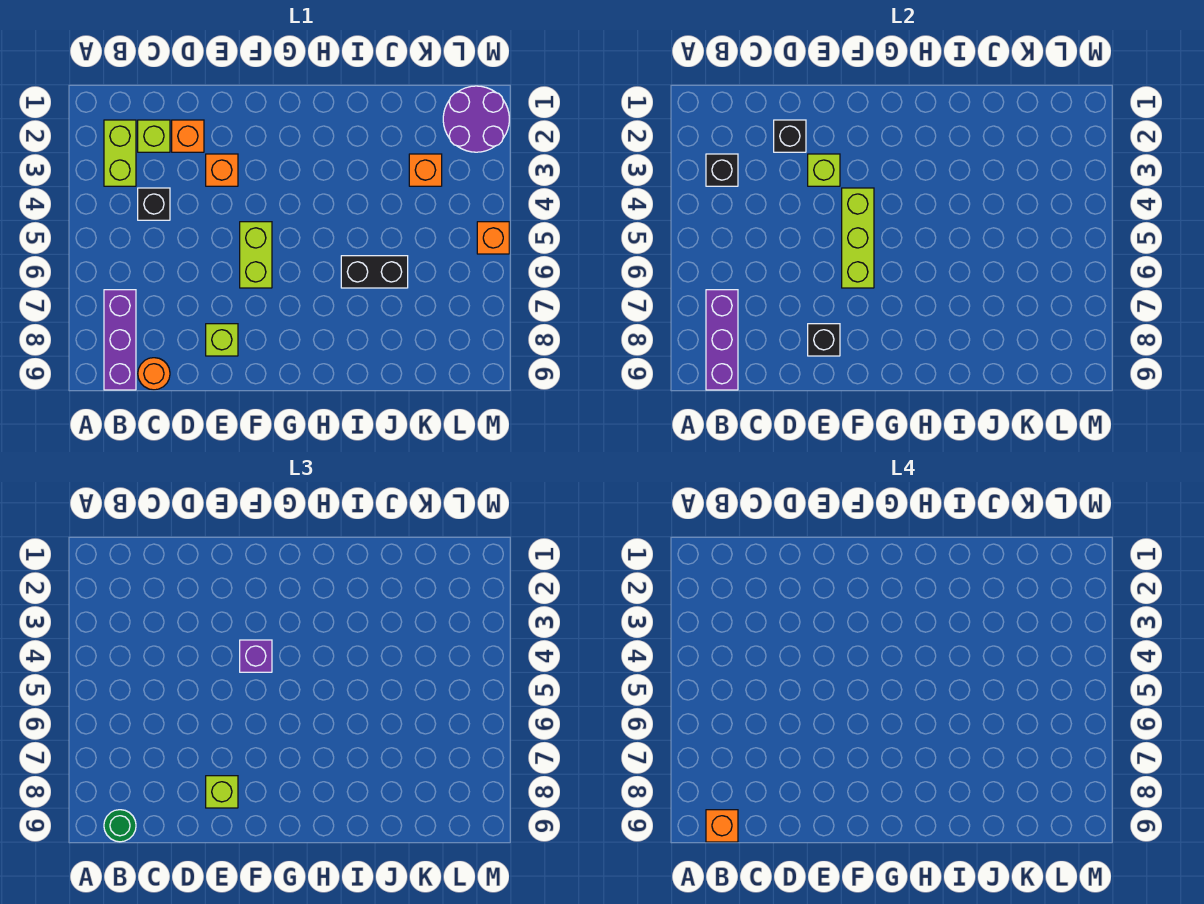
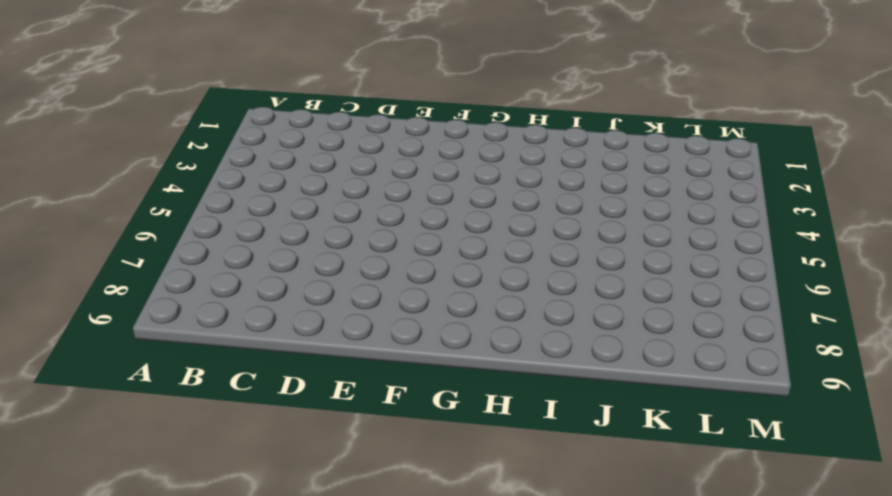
none -> lime 1x2 brick [104,120,136,186]
none -> purple 1x3 brick [104,290,136,390]
none -> lime 1x1 brick [138,120,170,152]

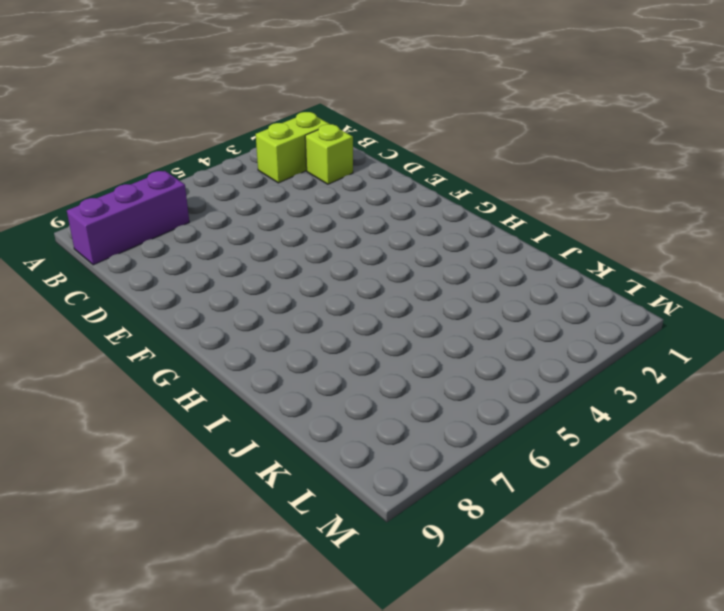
none -> black 1x1 brick [138,188,170,220]
none -> orange 1x1 round brick [138,358,170,390]
none -> orange 1x1 brick [172,120,204,152]

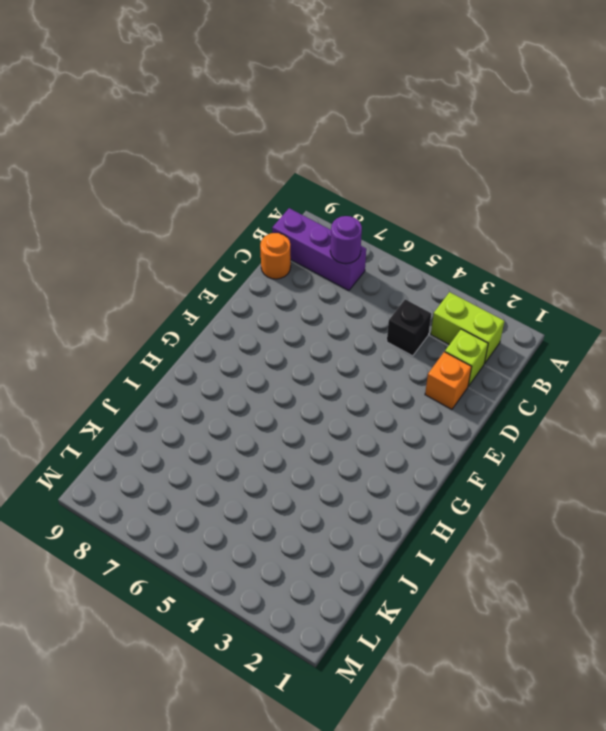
purple 1x1 round brick [330,216,362,264] -> purple 1x3 brick [706,290,738,390]
none -> orange 1x1 brick [206,154,238,186]
none -> lime 1x1 brick [206,324,238,356]
none -> lime 1x2 brick [240,222,272,288]

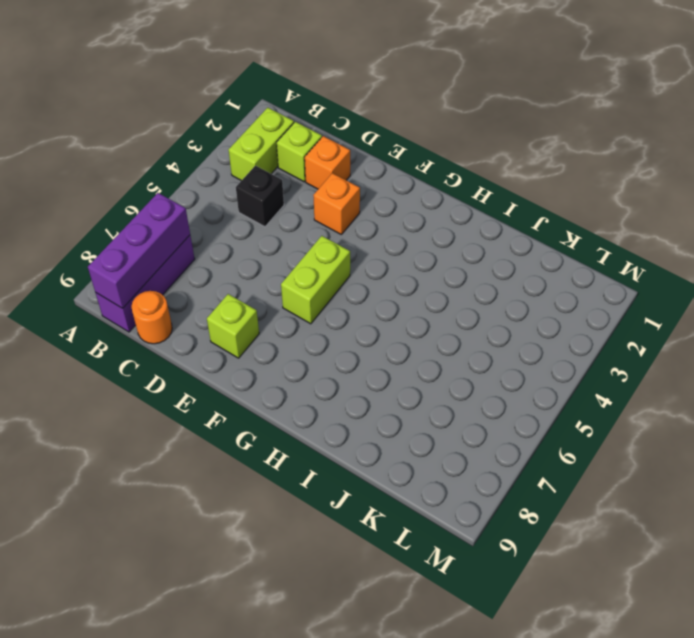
none -> black 1x2 brick [341,256,408,288]
none -> orange 1x1 brick [409,154,442,186]
none -> purple 2x2 round brick [443,86,509,152]

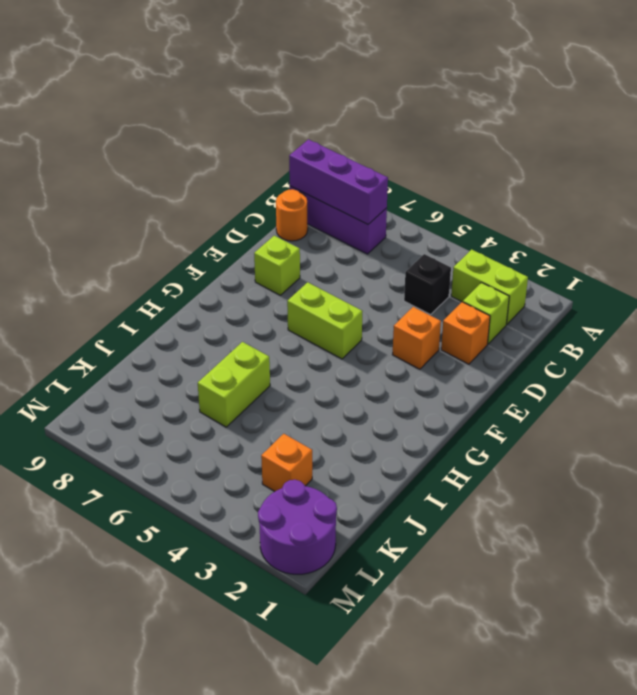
lime 1x2 brick [198,342,270,427] -> black 1x2 brick [341,256,408,288]
none -> orange 1x1 brick [477,222,509,254]
none -> black 1x1 brick [706,154,738,186]
none -> black 1x1 brick [774,120,806,152]

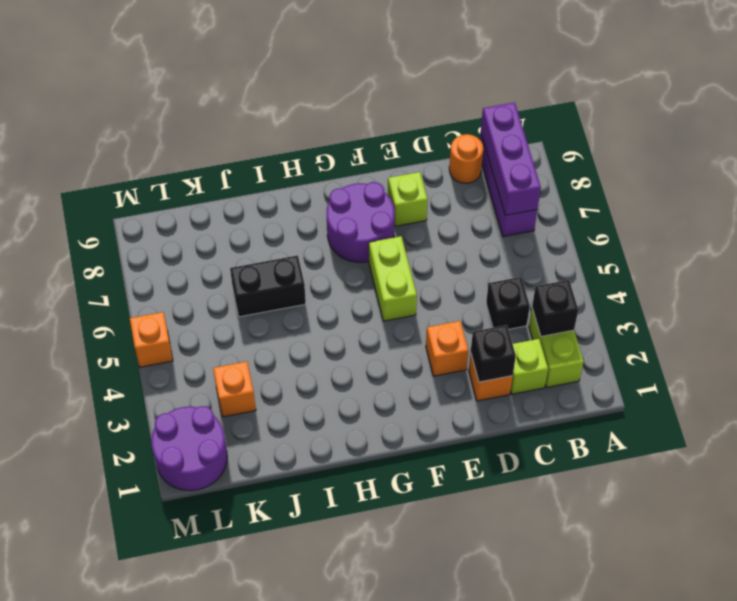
purple 2x2 round brick [327,182,395,262] -> none
none -> lime 1x1 brick [808,154,840,186]
none -> black 1x1 brick [808,324,840,356]
none -> lime 1x3 brick [842,188,874,288]

